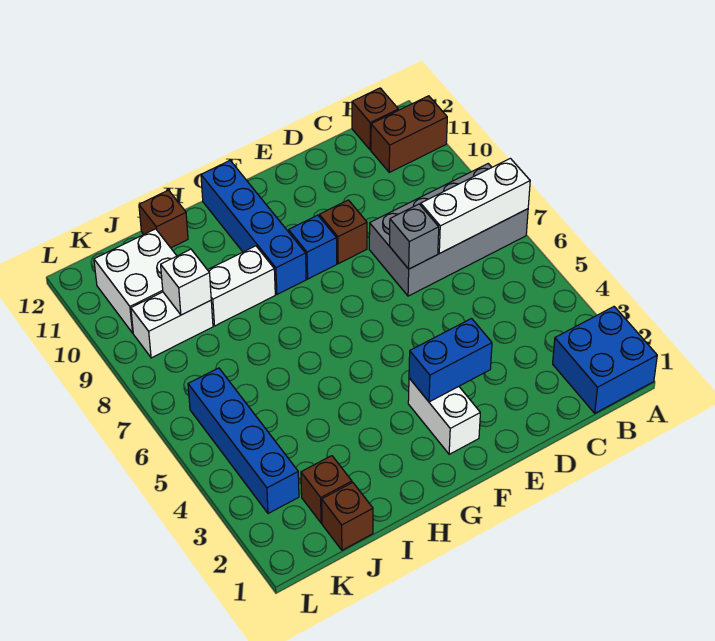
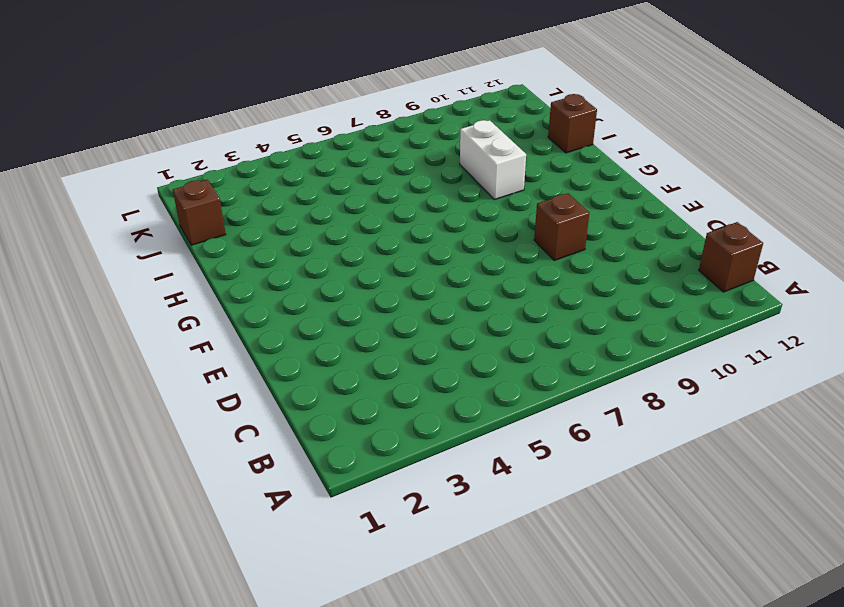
none -> blue 2x2 brick [553,307,657,413]
none -> grey 2x4 brick [369,164,528,296]
none -> brown 1x2 brick [371,96,447,172]

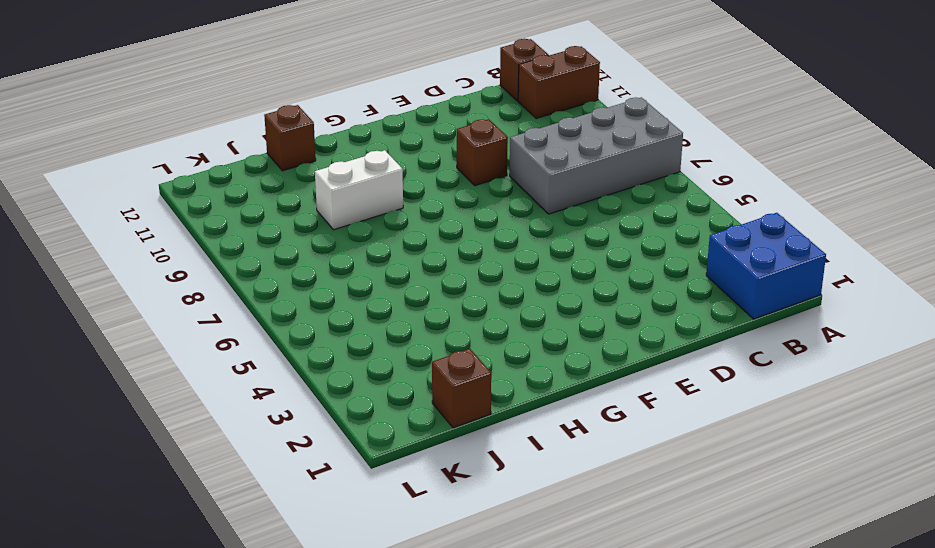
none -> white 1x2 brick [408,378,480,454]
none -> blue 1x1 brick [289,215,337,279]
none -> blue 1x4 brick [201,161,306,294]

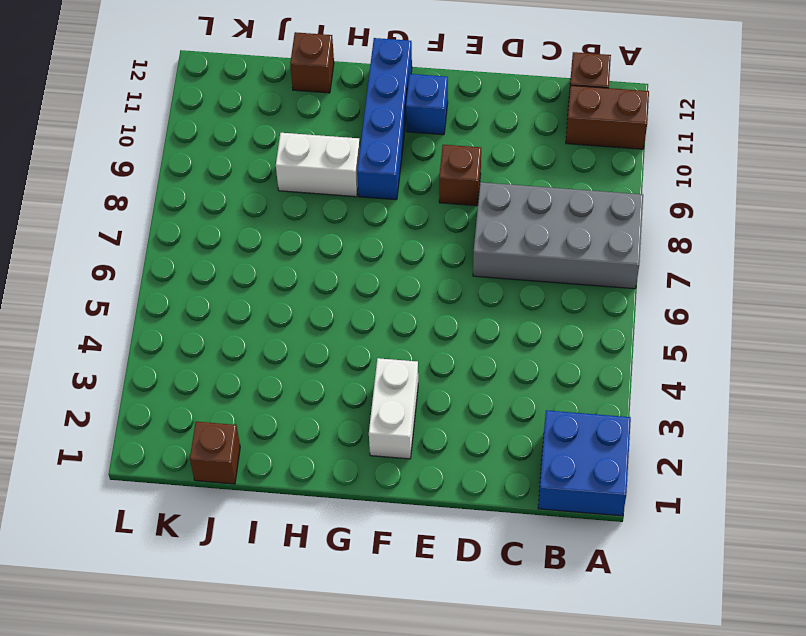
blue 1x1 brick [406,74,448,135] -> blue 1x1 brick moved to [289,215,337,279]
none -> brown 1x1 brick [301,456,352,523]
none -> white 1x2 brick [131,292,213,358]
none -> white 2x2 brick [94,229,177,333]

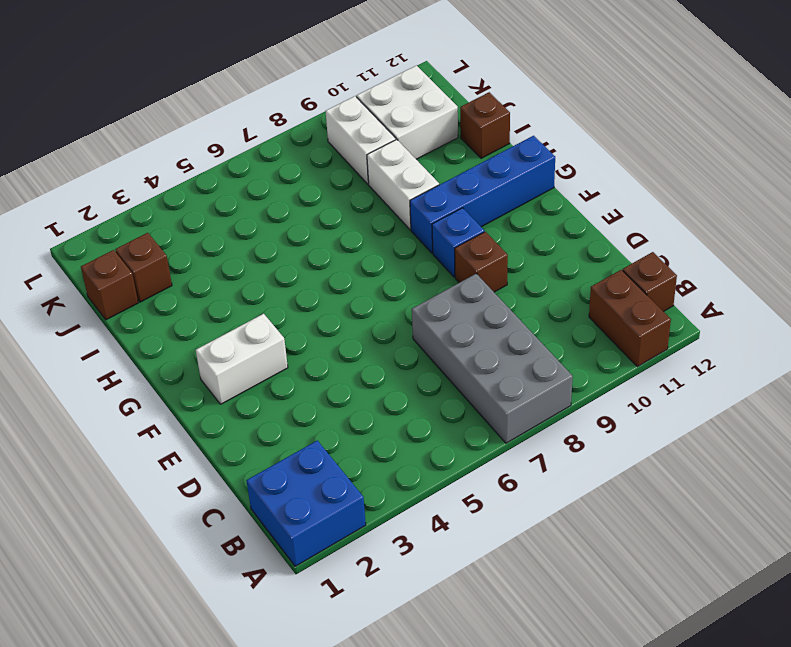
none -> blue 1x4 brick [188,368,299,513]
none -> white 1x3 brick [421,158,530,254]
none -> grey 1x1 brick [389,204,439,269]

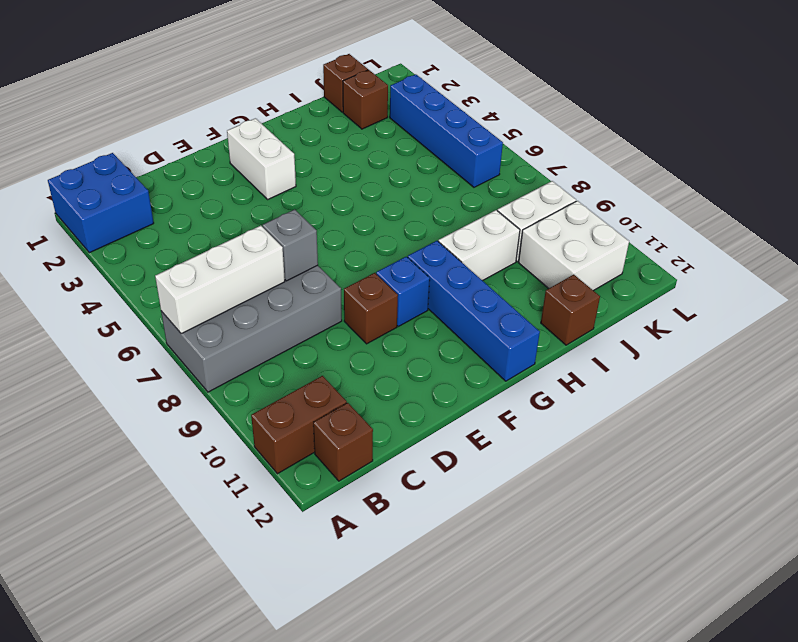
none -> blue 1x2 brick [409,319,492,402]
none -> white 1x1 brick [161,249,211,315]

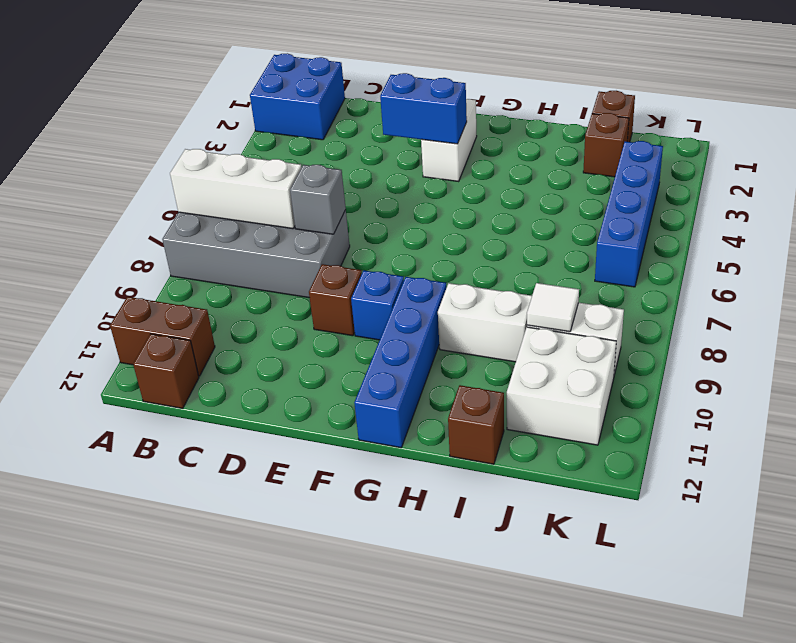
white 1x1 tile [527,283,579,332] -> white 1x1 brick [161,249,211,315]

